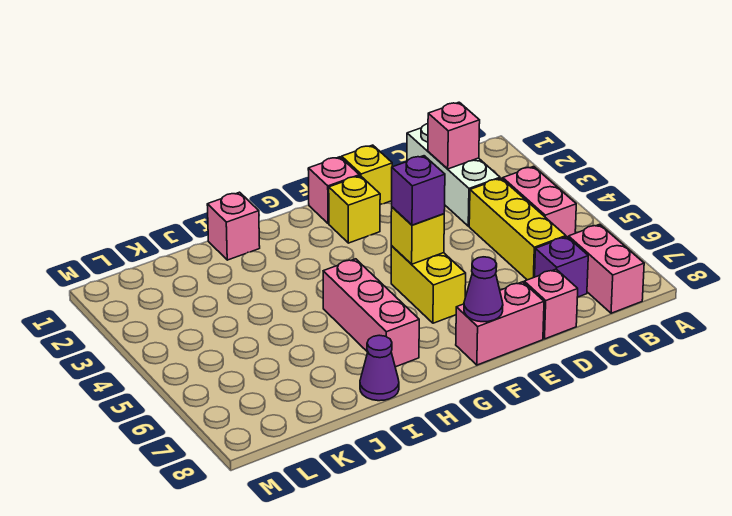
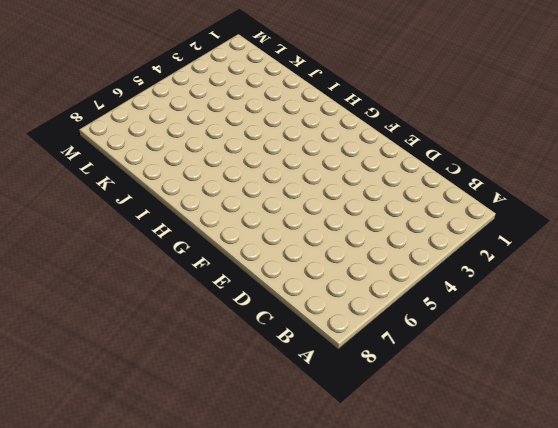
none -> pink 1x2 brick [503,167,576,238]
none -> pink 1x2 brick [569,224,644,313]
none -> white 1x3 brick [407,124,500,226]

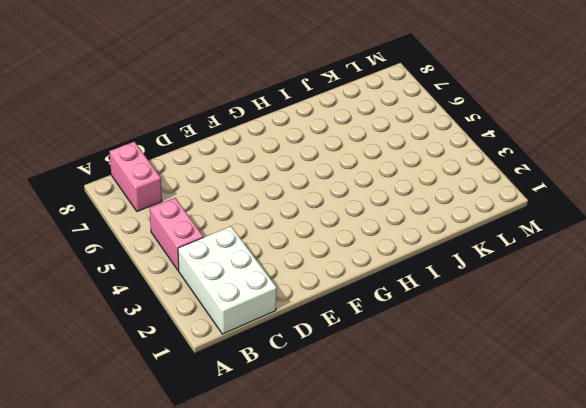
white 2x3 brick [178,226,277,334] -> white 1x3 brick [407,124,500,226]
none -> yellow 1x3 brick [469,178,566,280]
none -> purple 1x1 brick [535,237,588,297]
none -> pink 1x1 brick [524,269,578,339]

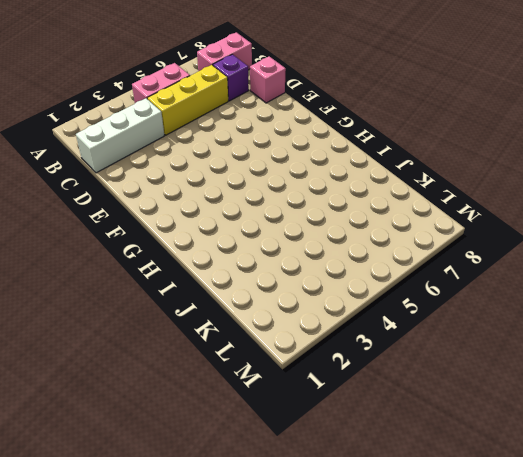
none -> yellow 1x1 brick [342,145,392,205]
none -> pink 1x2 brick [456,282,544,365]
none -> pink 1x1 brick [308,157,359,224]

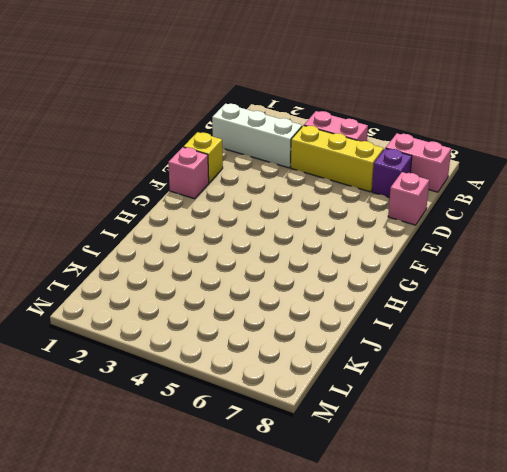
none -> pink 1x2 brick [456,282,544,365]
none -> yellow 1x1 brick [329,176,380,243]
none -> yellow 1x2 brick [391,246,466,323]

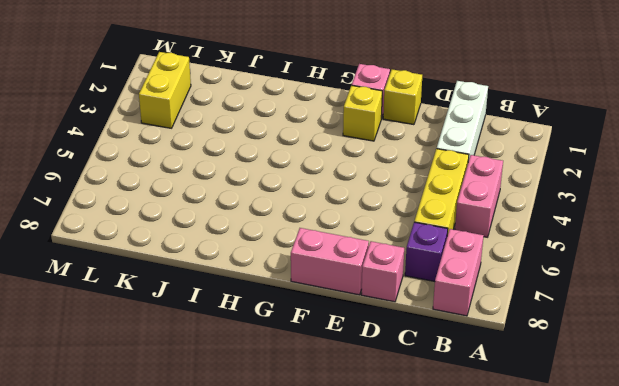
yellow 1x2 brick [139,52,191,128] -> yellow 1x2 brick moved to [391,246,466,323]
none -> pink 1x3 brick [323,259,419,367]
none -> pink 1x1 brick [207,192,260,260]
none -> purple 1x1 cone [360,335,399,401]

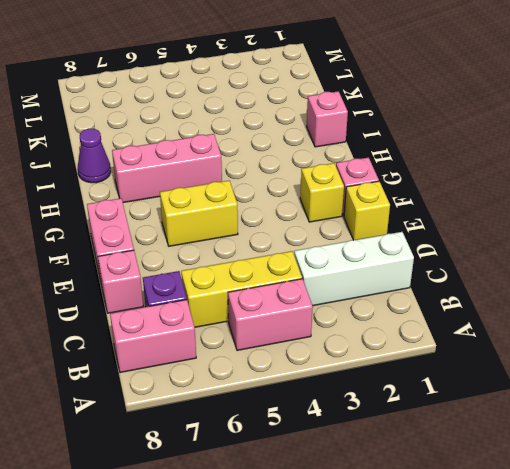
none -> pink 1x1 brick [428,102,480,169]
none -> yellow 1x1 brick [391,207,444,264]
none -> purple 1x1 cone [464,257,503,322]

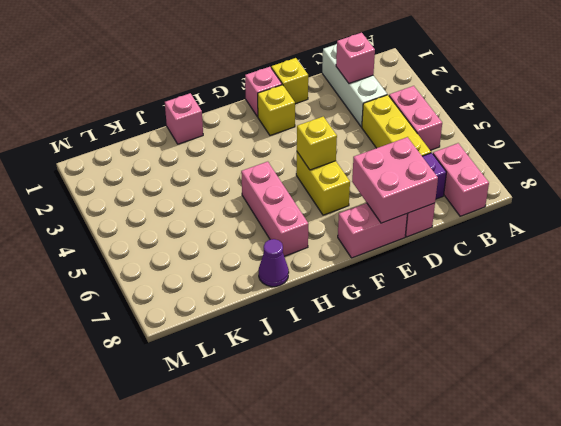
pink 2x2 brick [352,137,438,223] -> none
none -> purple 1x1 cone [464,257,503,322]
none -> purple 1x1 brick [392,156,445,225]

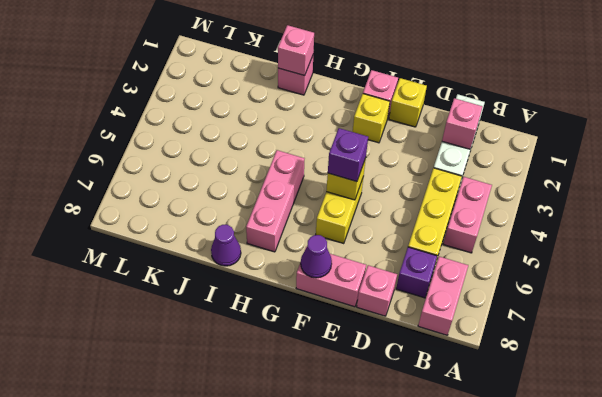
pink 1x1 brick [278,25,314,76] -> none

